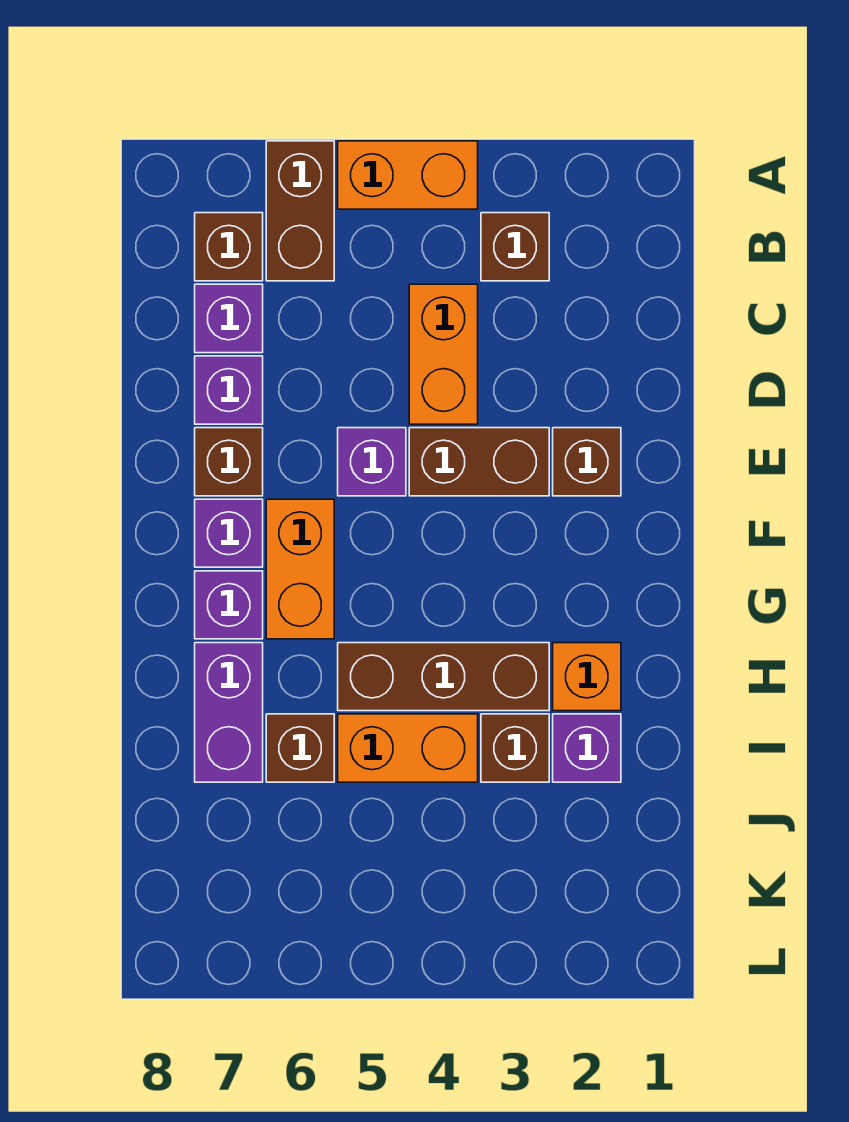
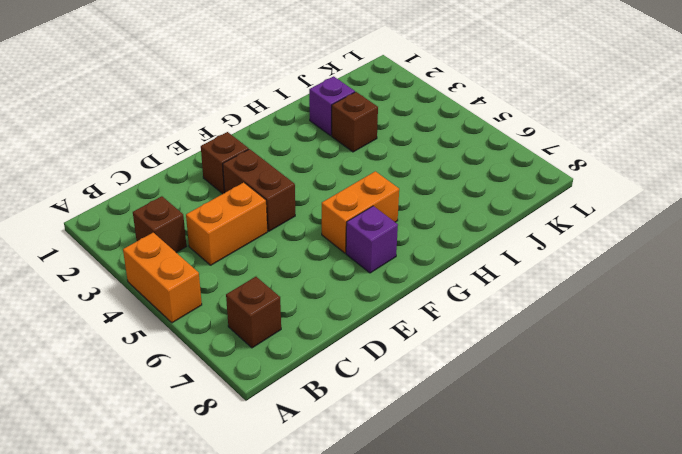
none -> brown 1x2 brick [266,141,334,281]
none -> purple 1x1 brick [195,284,263,353]
none -> purple 1x1 brick [195,356,263,424]

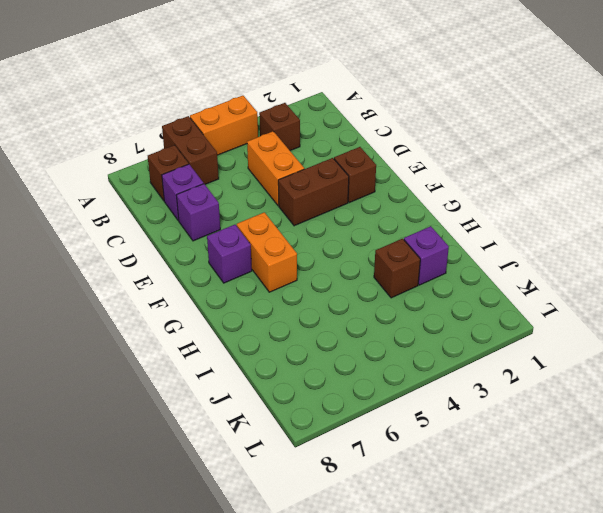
none -> purple 1x1 brick [338,428,406,496]
none -> brown 1x1 brick [195,428,263,496]
none -> purple 1x1 brick [195,571,263,639]

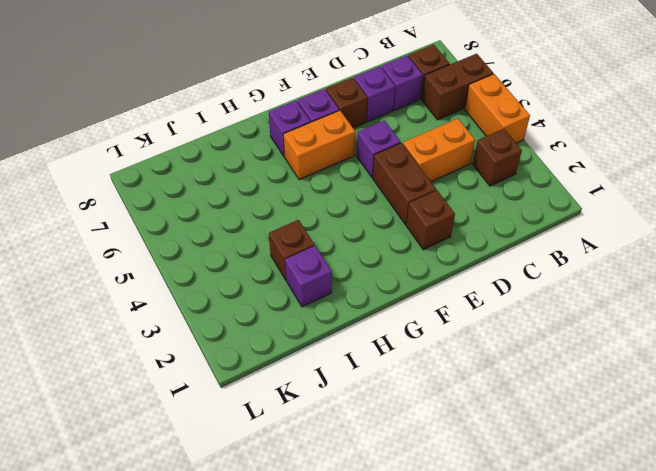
none -> orange 1x1 brick [553,643,621,711]
none -> brown 1x3 brick [338,643,549,711]
none -> purple 1x2 brick [195,643,263,782]

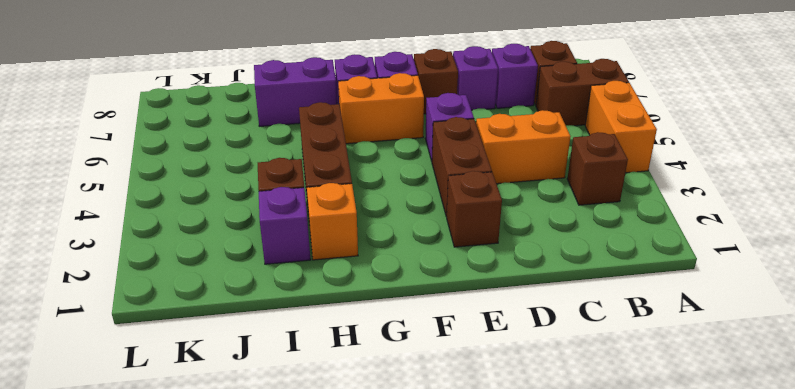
none -> orange 1x2 brick [338,714,478,782]
none -> brown 1x1 brick [266,714,334,782]

